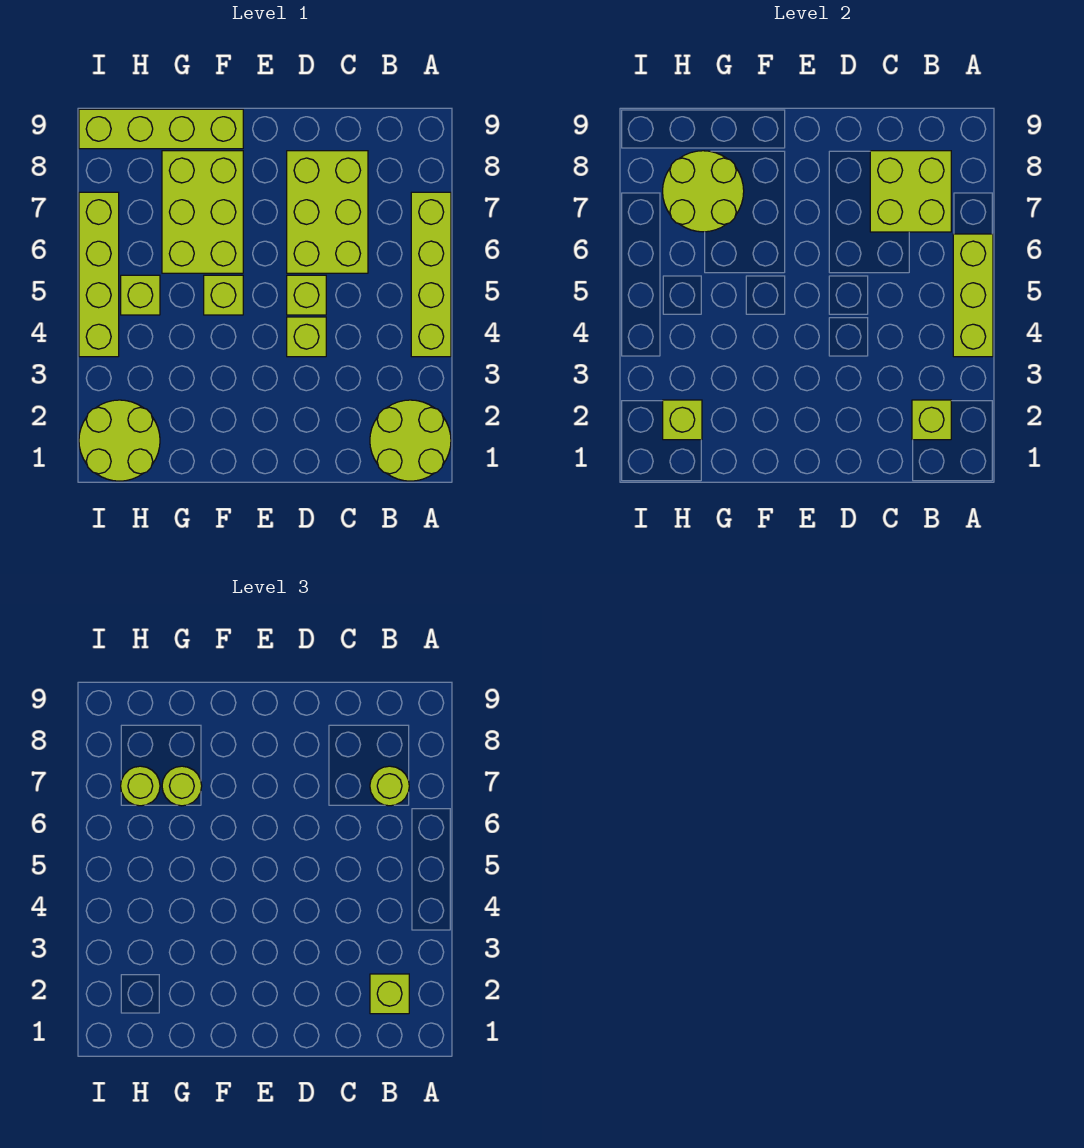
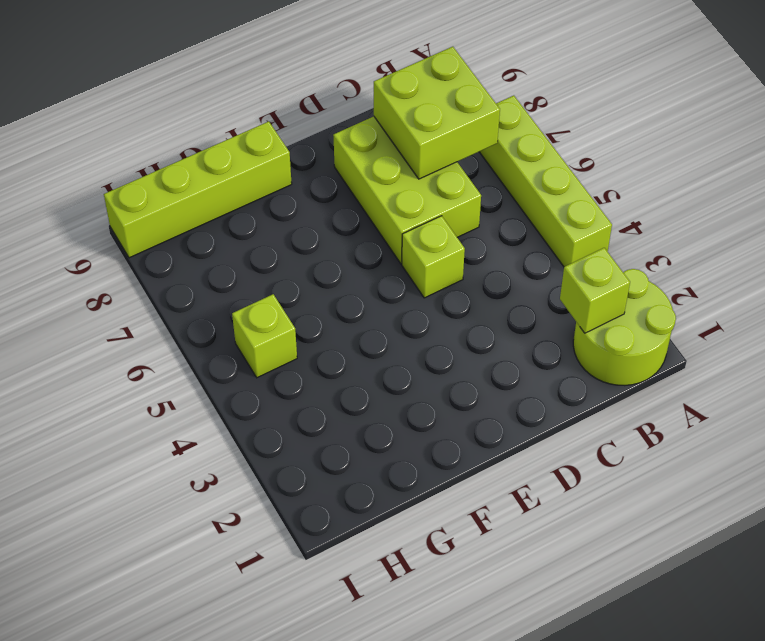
none -> lime 1x1 brick [287,317,326,357]
none -> lime 1x1 brick [204,275,243,315]
none -> lime 2x3 brick [162,151,243,273]

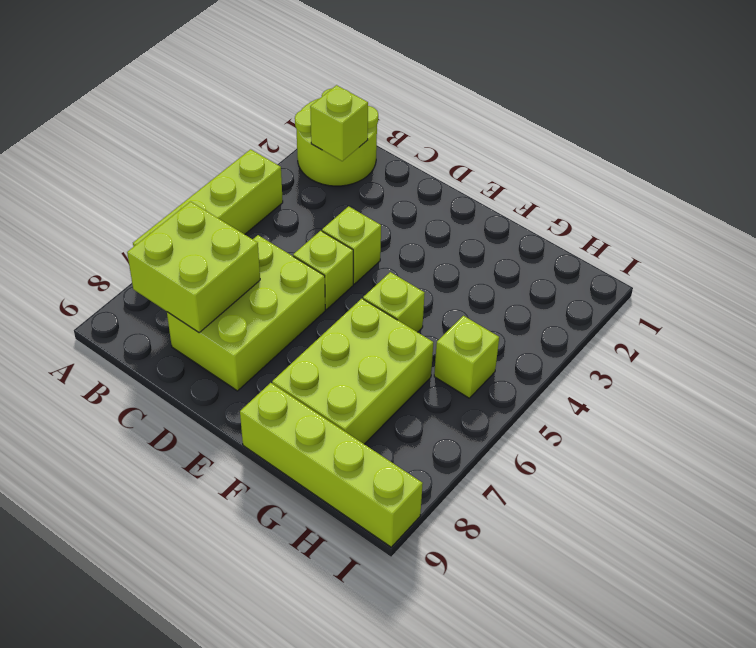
none -> lime 2x2 round brick [79,400,160,481]
none -> lime 1x4 brick [79,192,119,357]
none -> lime 1x3 brick [953,234,993,357]

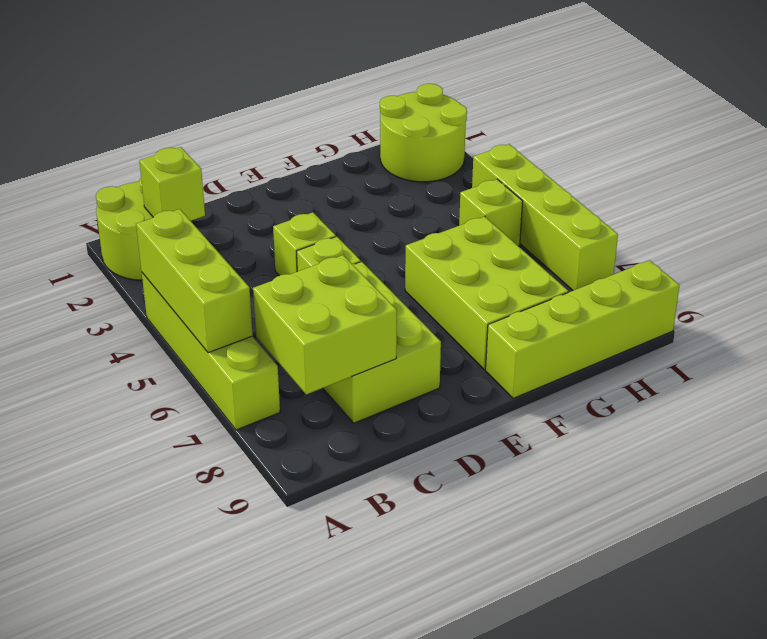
none -> lime 1x1 brick [204,275,243,315]
none -> lime 2x2 round brick [663,151,744,232]
none -> lime 1x1 brick [663,400,702,440]

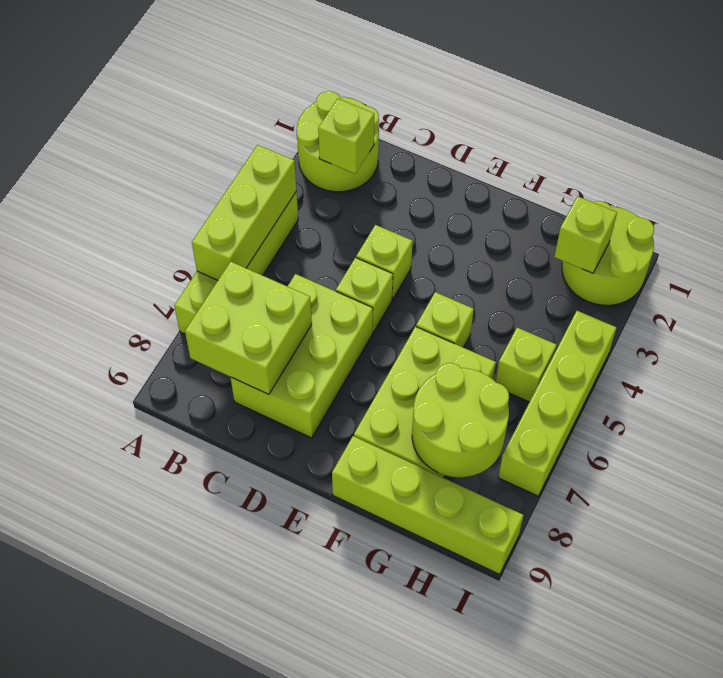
none -> lime 1x1 brick [370,974,409,1014]
none -> lime 1x1 round brick [370,766,409,806]
none -> lime 1x1 round brick [162,766,202,806]

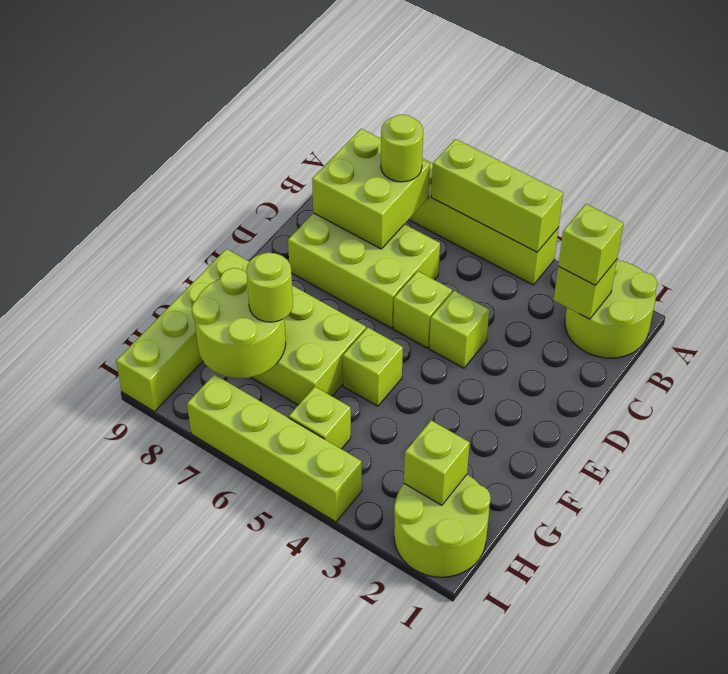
none -> lime 1x1 round brick [121,766,160,806]

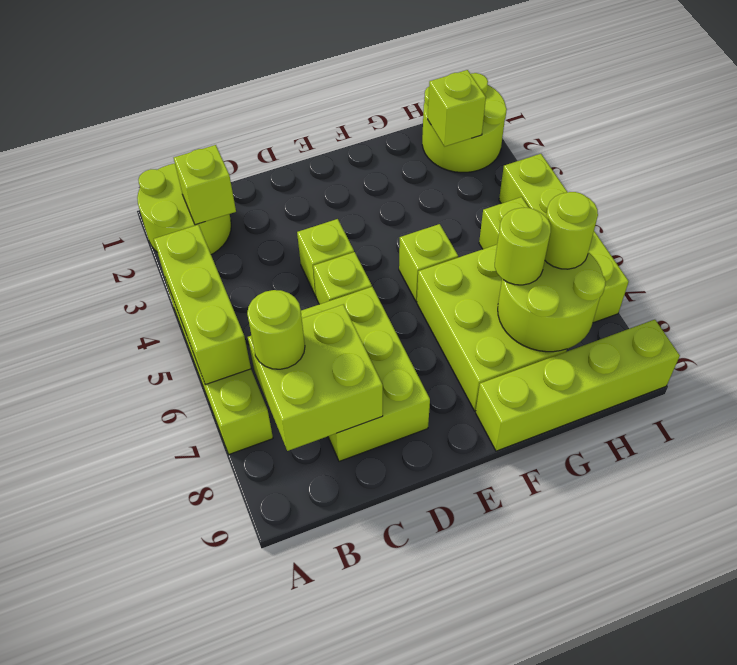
none -> lime 1x1 brick [370,974,409,1014]

